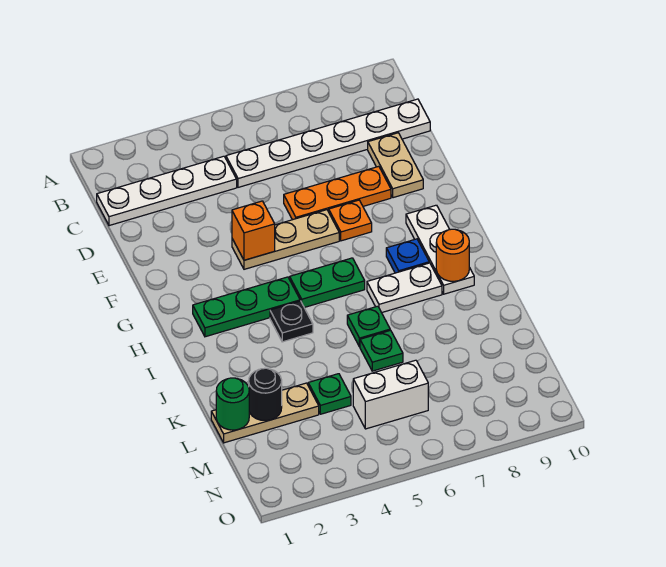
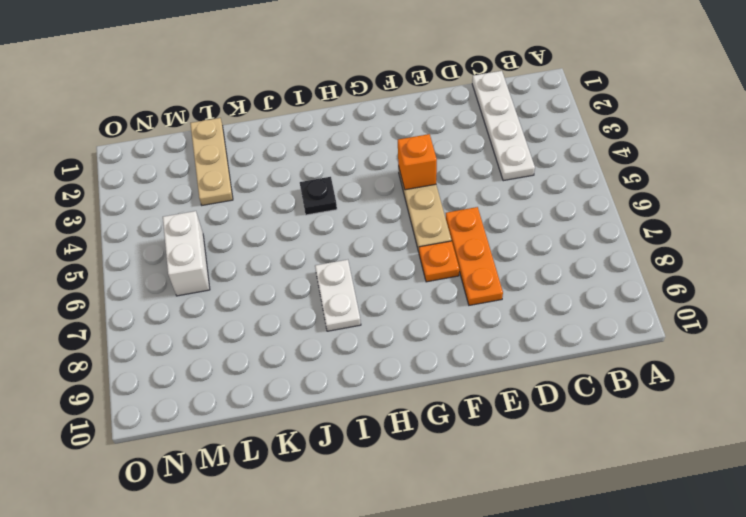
none -> white 1x6 plate [226,99,430,187]
none -> tan 1x2 plate [368,133,423,198]
none -> white 1x3 plate [406,205,474,294]

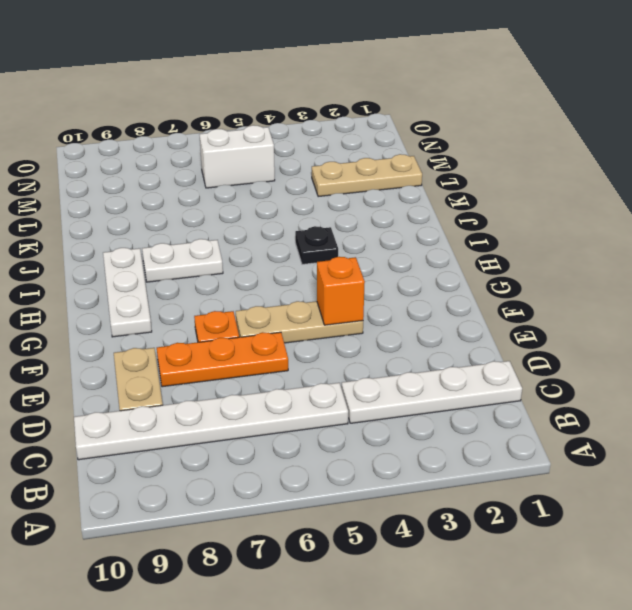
none -> green 1x3 plate [193,277,300,337]
none -> green 1x2 plate [290,258,365,308]
none -> blue 1x1 plate [386,239,429,273]

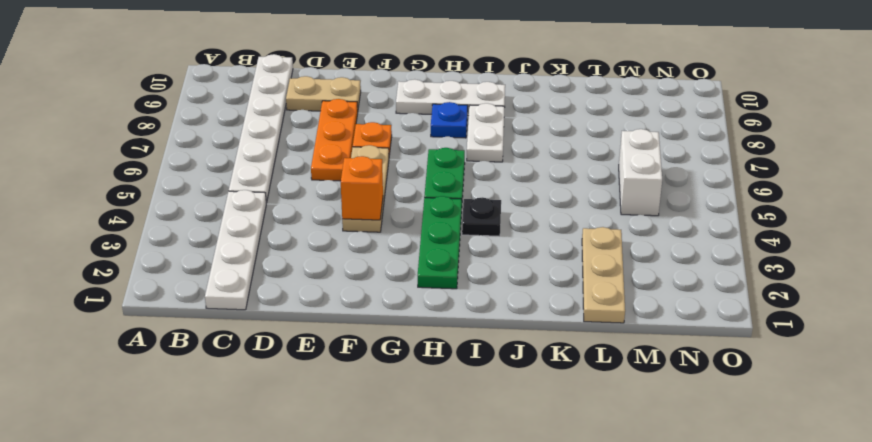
none -> green 1x1 plate [347,306,390,347]
none -> green 1x1 plate [360,330,403,371]
none -> green 1x1 plate [308,374,351,414]

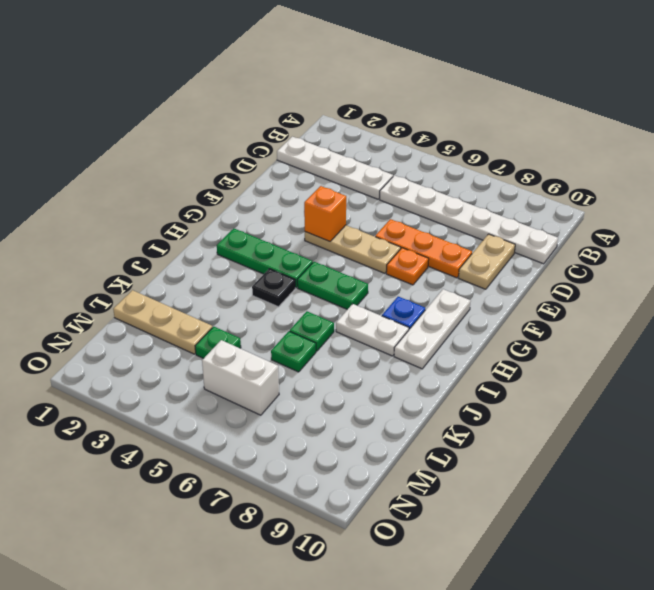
none -> orange 1x1 round brick [436,229,469,281]
none -> green 1x1 round brick [216,378,249,430]
none -> black 1x1 round brick [249,368,282,421]

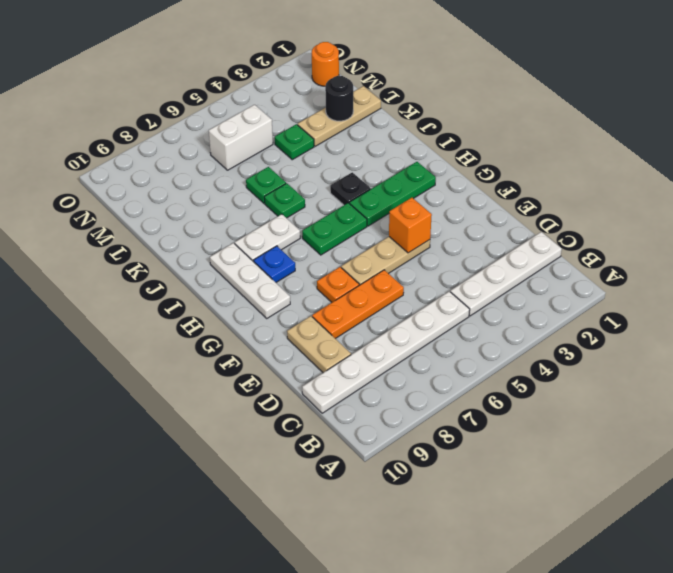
orange 1x1 round brick [312,42,339,86] -> orange 1x1 round brick moved to [436,229,469,281]
none -> green 1x1 round brick [216,378,249,430]

